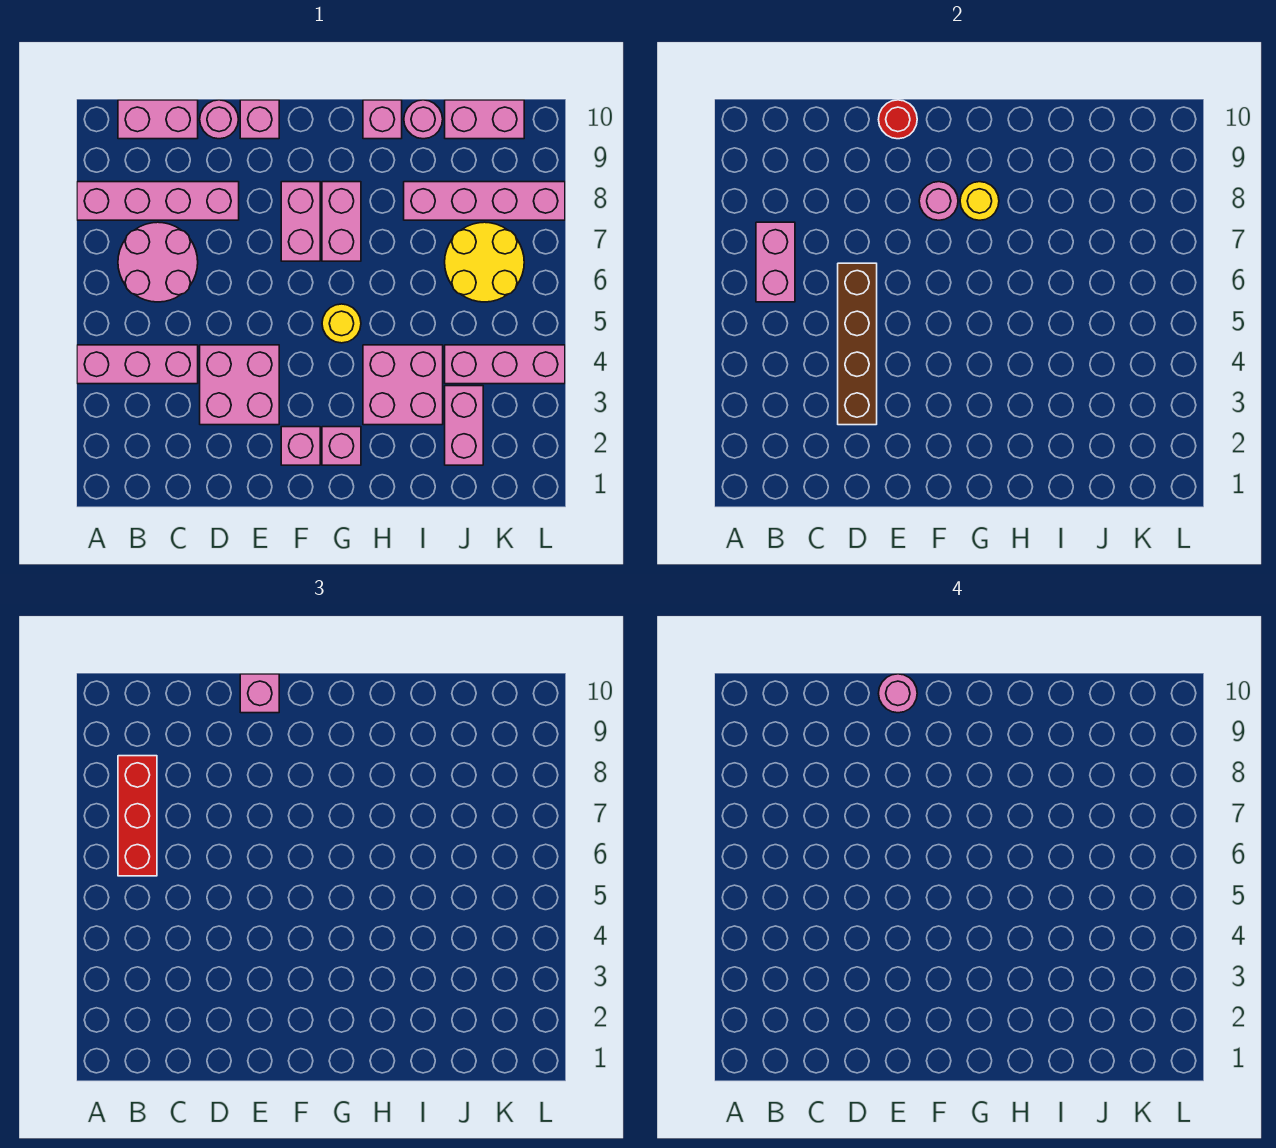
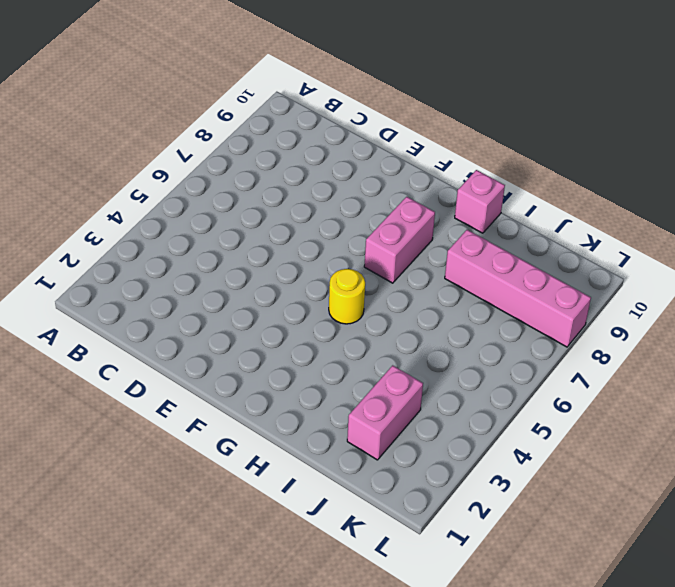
none -> pink 1x3 brick [77,345,198,384]
none -> pink 1x4 brick [77,182,239,220]
none -> pink 2x2 round brick [118,222,198,302]

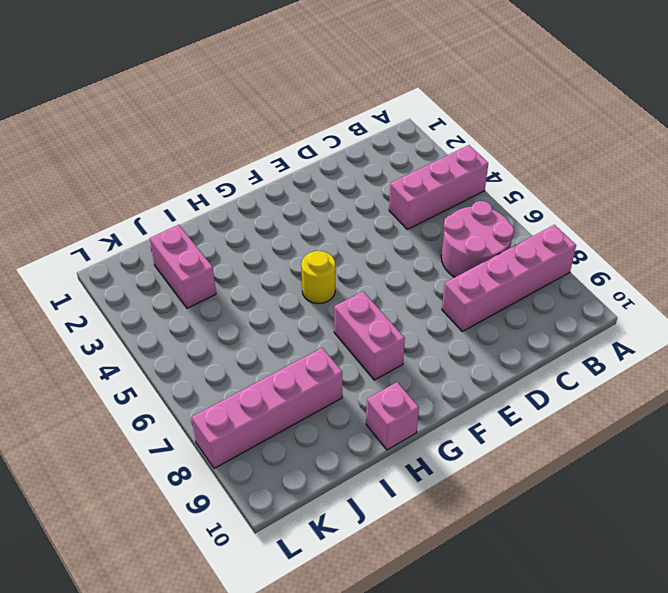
none -> pink 1x2 brick [118,100,198,139]
none -> pink 2x2 brick [200,345,279,425]
none -> pink 1x1 round brick [200,100,238,139]

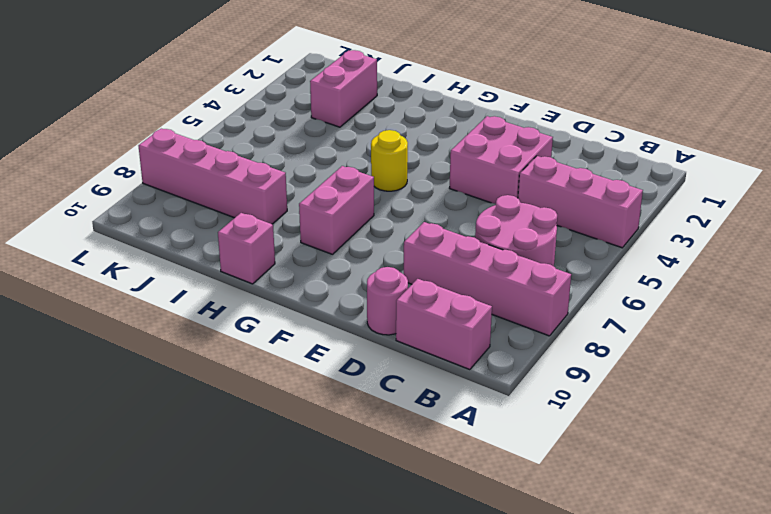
none -> pink 1x1 brick [240,100,279,139]
none -> pink 1x1 brick [281,427,320,465]
none -> pink 1x2 brick [281,182,320,261]

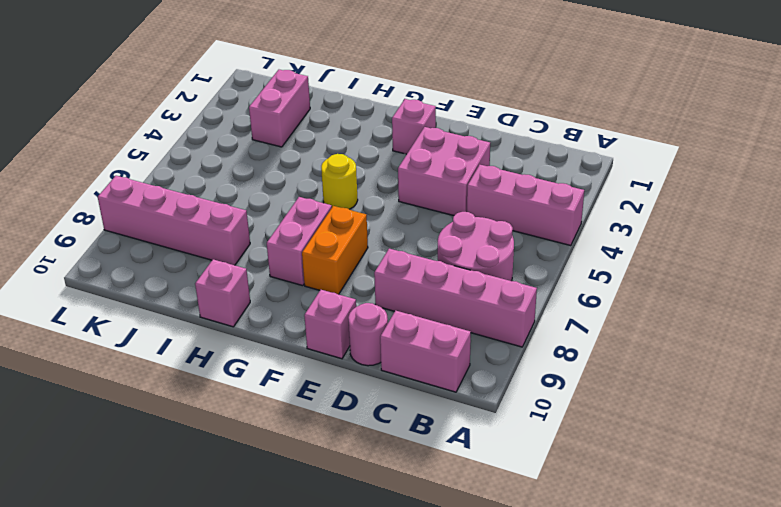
orange 1x2 brick [302,206,368,294] -> pink 1x2 brick [281,182,320,261]
none -> pink 1x1 brick [322,427,361,465]
none -> pink 2x2 brick [363,345,443,425]
none -> pink 1x1 round brick [404,100,443,139]

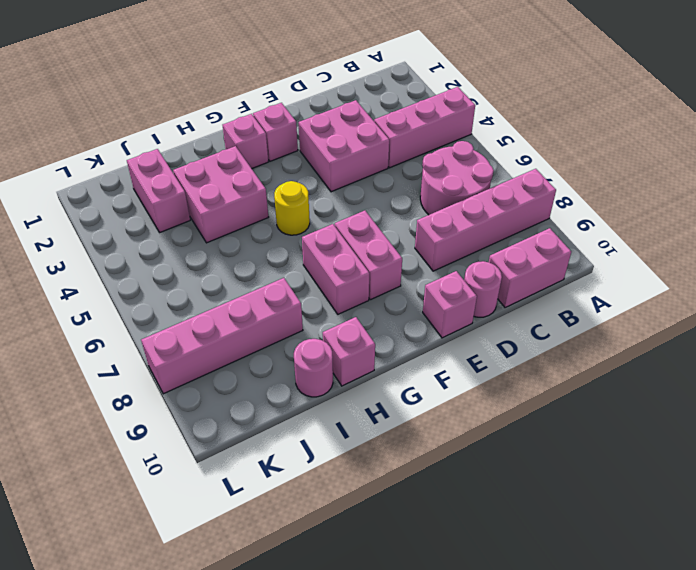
none -> pink 1x3 brick [445,345,565,384]
none -> yellow 2x2 round brick [445,222,524,302]
none -> pink 1x2 brick [445,100,524,139]

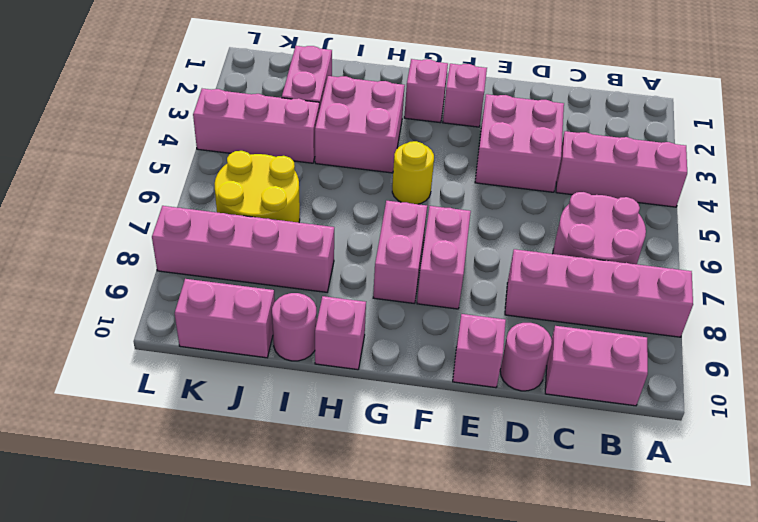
none -> pink 1x2 brick [756,222,795,302]
none -> brown 1x4 brick [838,263,877,425]
none -> red 1x1 round brick [879,100,917,139]

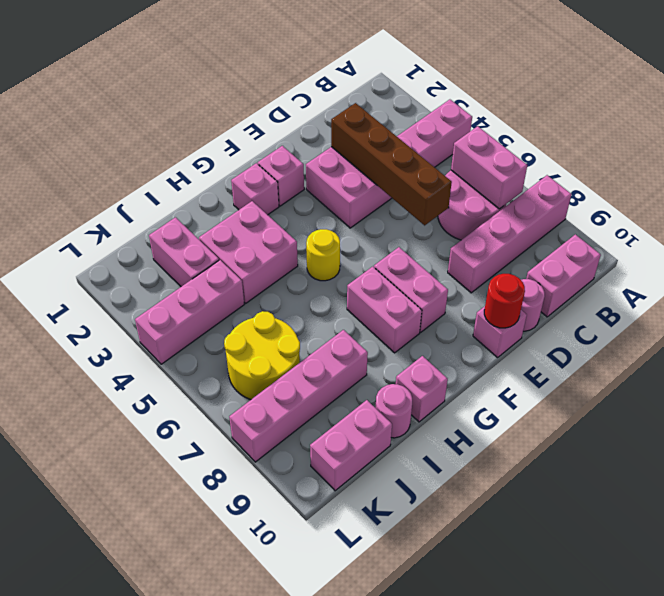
none -> pink 1x1 round brick [919,182,958,220]
none -> yellow 1x1 round brick [960,182,999,220]
none -> red 1x3 brick [118,756,157,876]

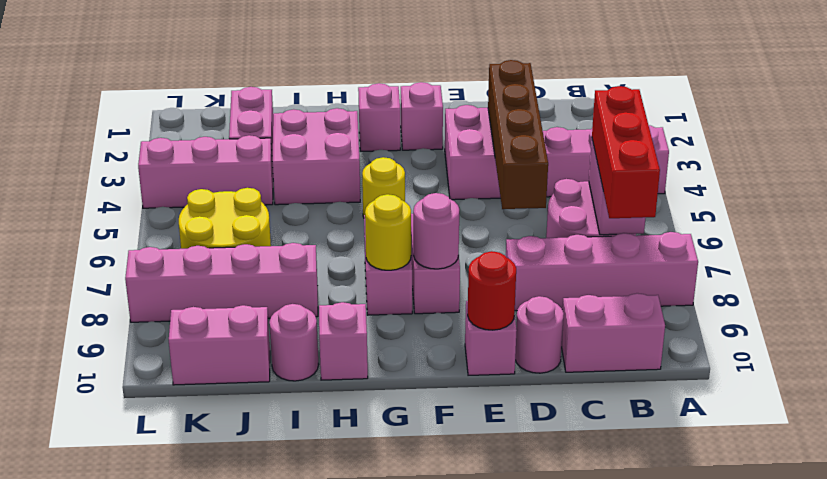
none -> pink 1x1 brick [240,674,279,713]
none -> pink 1x1 round brick [879,674,917,713]

